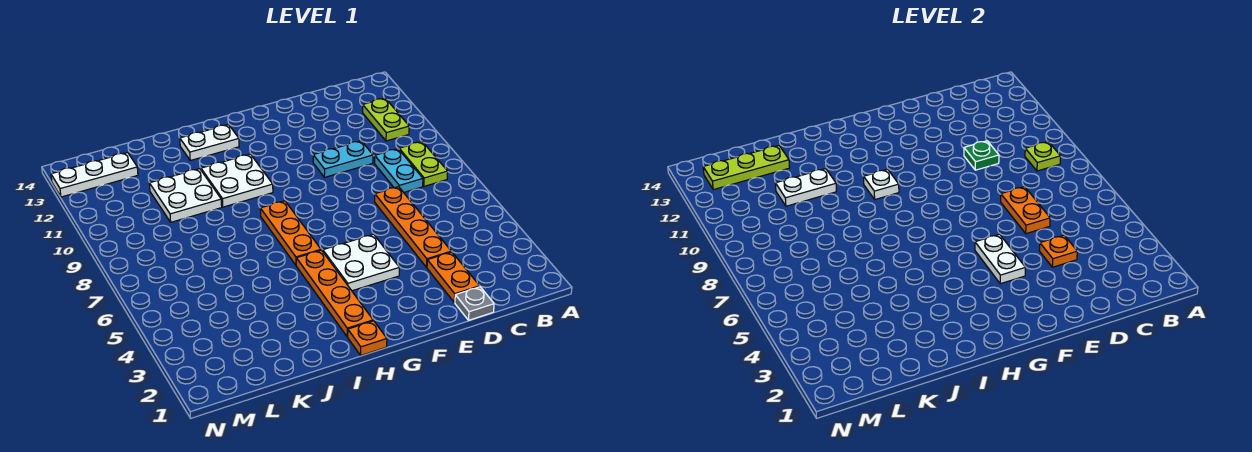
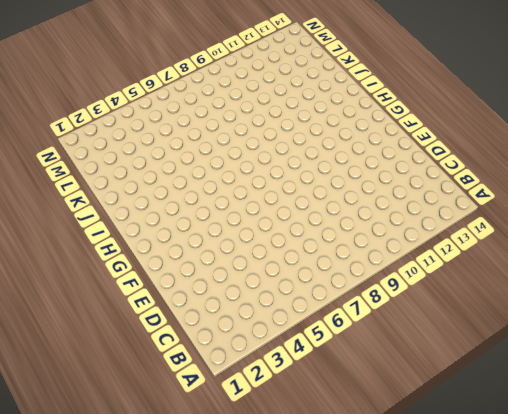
none -> lime 1x2 plate [399,142,448,186]
none -> lime 1x2 plate [363,98,409,141]
none -> cyan 1x2 plate [375,149,423,192]

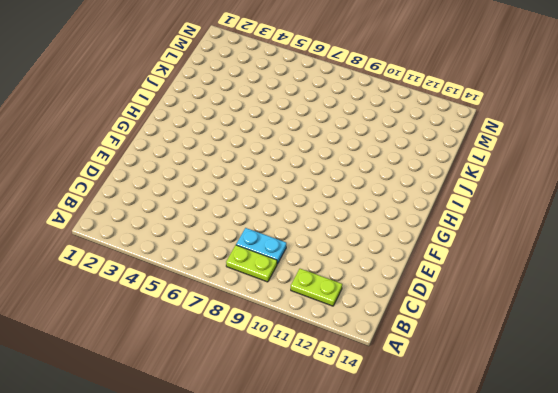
none -> grey 1x1 plate [455,287,494,320]
none -> orange 1x2 plate [427,252,480,302]
none -> orange 1x4 plate [375,187,451,267]

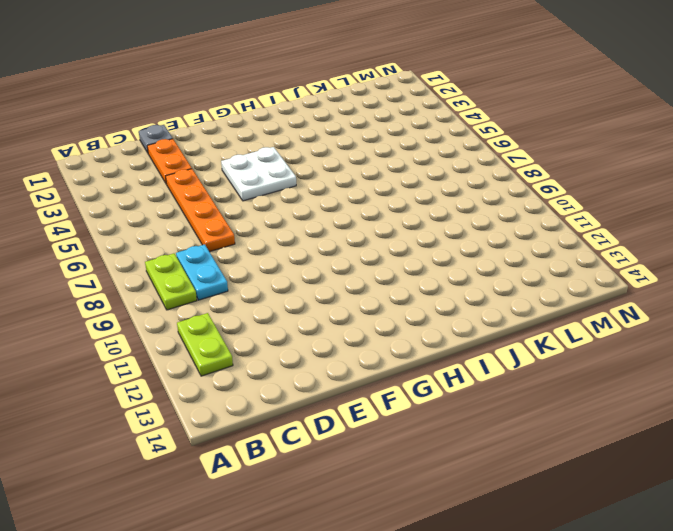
none -> cyan 1x2 plate [313,141,373,177]
none -> orange 1x1 plate [348,321,387,355]
none -> orange 1x4 plate [296,250,373,337]

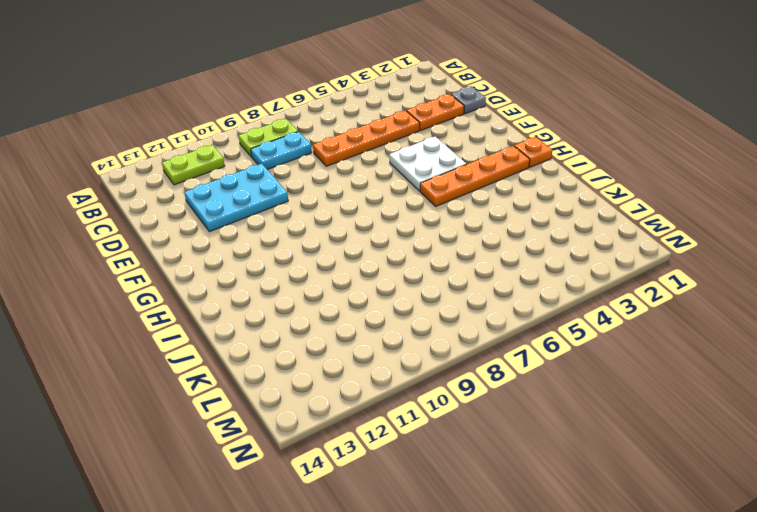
cyan 2x3 plate [184,163,288,232] -> cyan 1x2 plate [313,141,373,177]
none -> orange 1x3 plate [260,201,321,265]
none -> white 2x2 plate [201,154,273,207]
none -> white 1x2 plate [180,125,239,160]

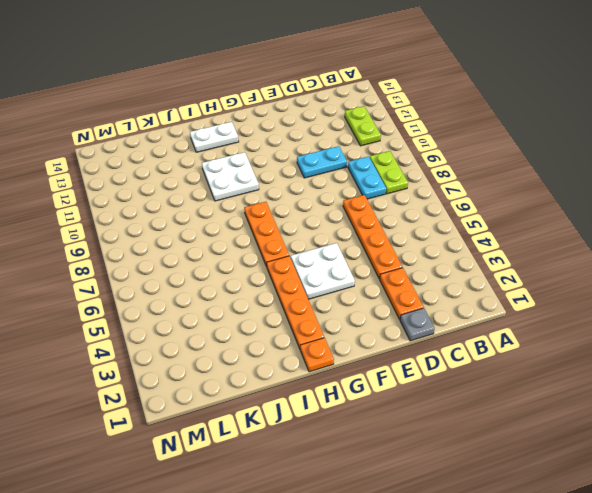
none -> white 2x2 plate [149,169,222,222]
none -> white 1x3 plate [51,153,138,197]
none -> lime 1x1 plate [1025,142,1061,171]

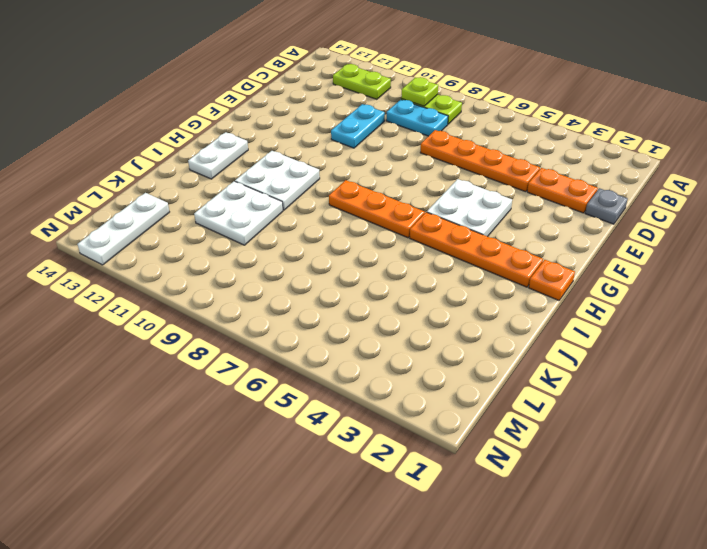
none -> orange 1x1 plate [1040,235,1077,267]
none -> orange 1x2 plate [1001,187,1050,234]
none -> green 1x1 plate [964,141,999,170]

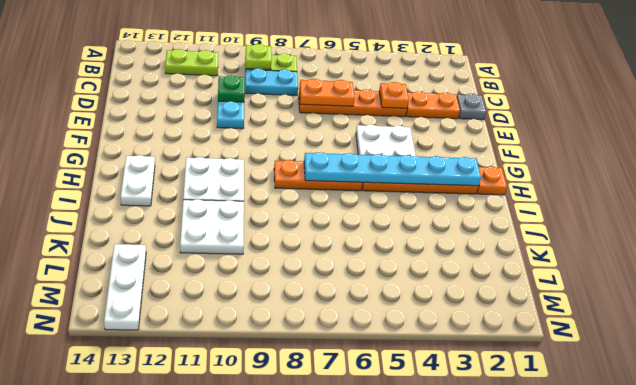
cyan 1x6 plate [304,152,481,186] -> none
none -> white 1x2 plate [975,234,1025,284]
none -> white 1x1 plate [864,169,899,199]
none -> white 1x2 plate [775,169,836,206]

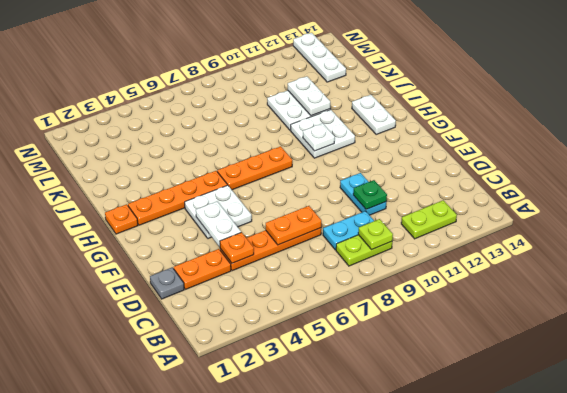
white 1x2 plate [196,202,241,247] -> white 1x2 plate turned to [975,234,1025,284]
none -> lime 1x3 plate [703,146,790,190]

